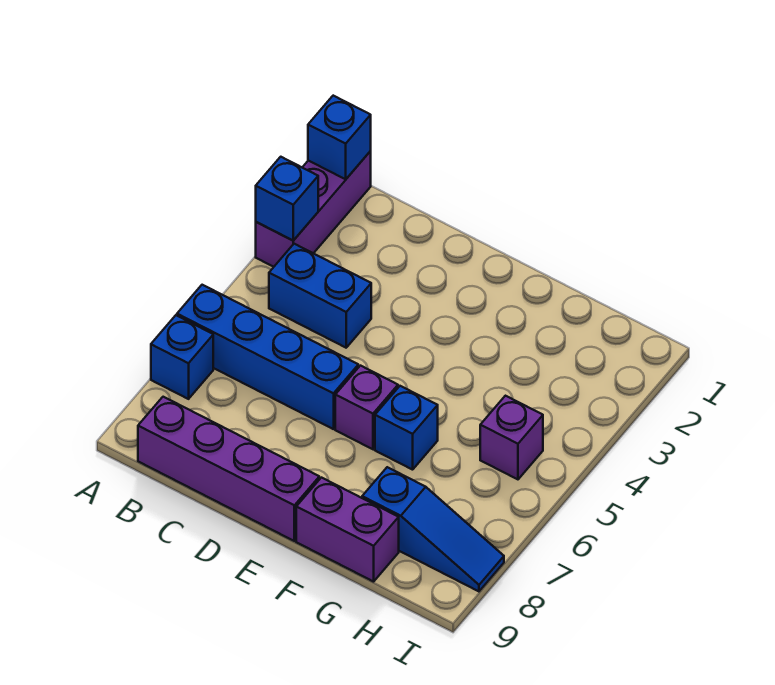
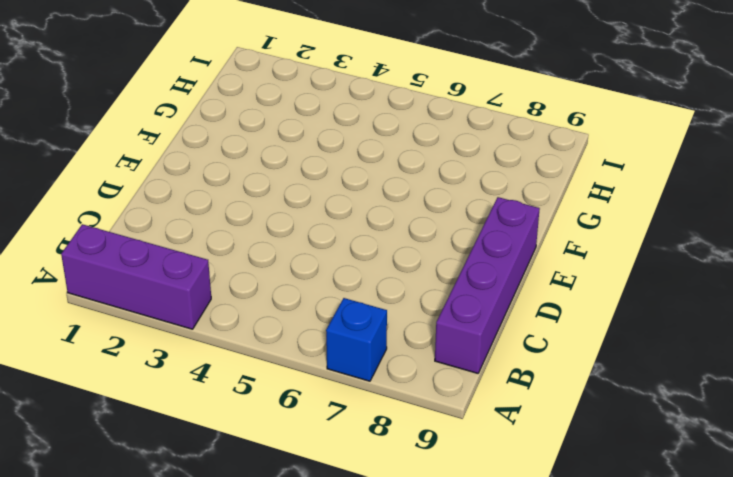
none -> blue 1x4 brick [177,285,358,429]
none -> blue 1x2 brick [269,244,371,348]
none -> purple 1x1 brick [335,366,398,449]

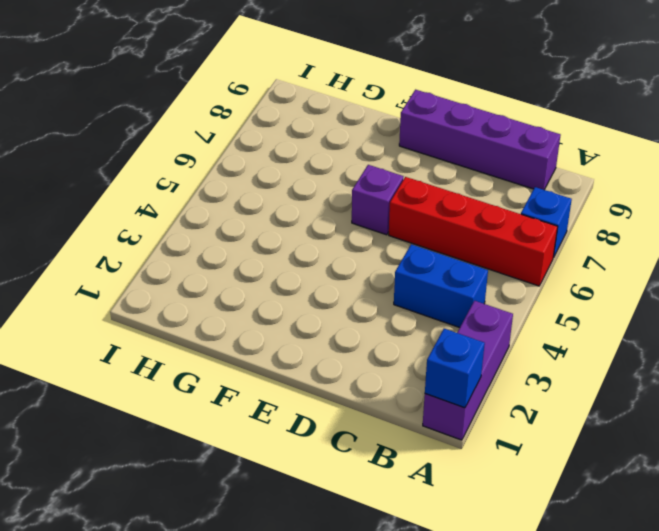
red 1x4 brick [389,177,558,286] -> blue 1x4 brick [177,285,358,429]
none -> blue 1x1 brick [375,386,438,470]
none -> purple 1x2 brick [296,478,399,582]
none -> blue 1x3 slope [362,467,504,591]

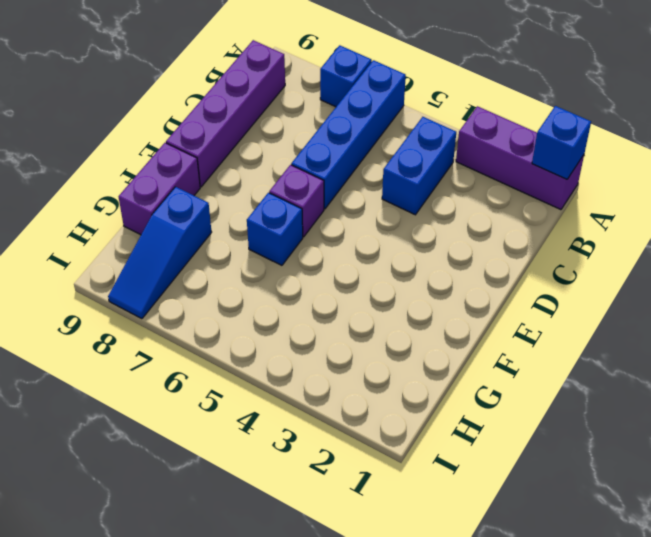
none -> purple 1x1 brick [480,396,543,479]
none -> blue 1x1 brick [256,157,318,241]

